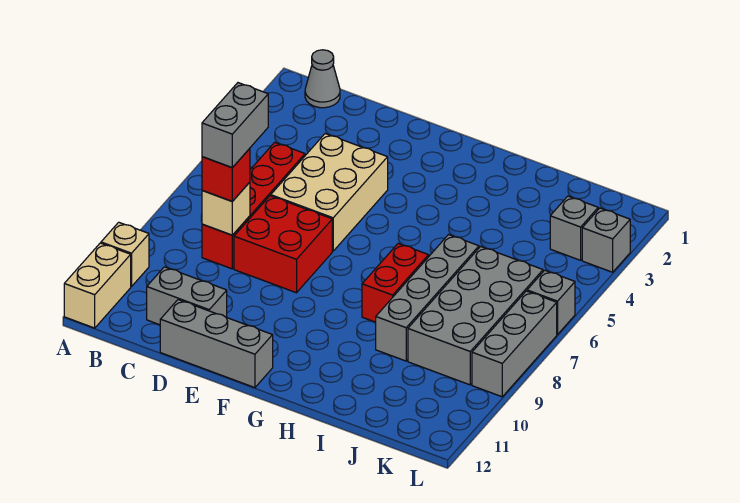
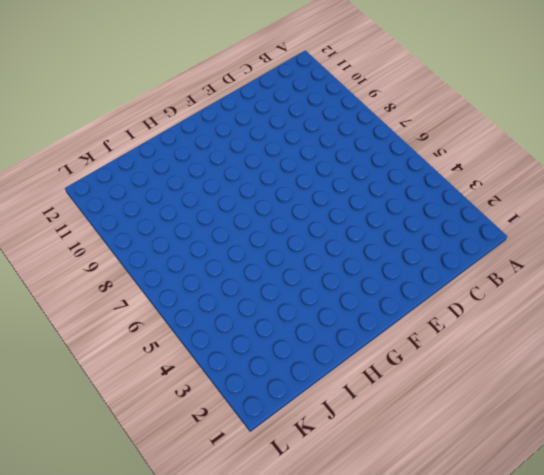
none -> tan 1x1 brick [101,222,149,287]
none -> tan 1x2 brick [64,243,131,328]
none -> grey 1x1 cone [305,50,340,108]

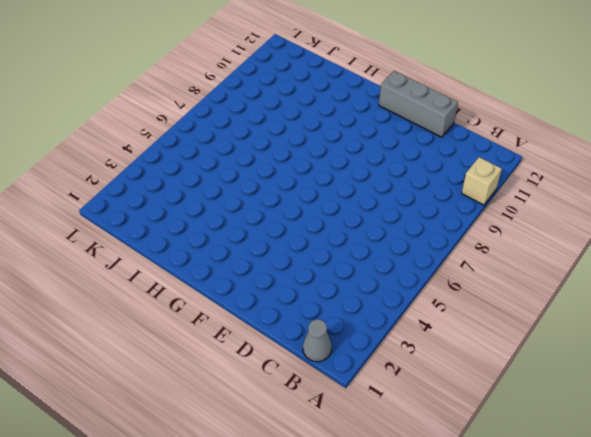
none -> tan 1x2 brick [64,243,131,328]
none -> red 1x4 brick [202,142,305,269]
none -> grey 1x2 brick [147,267,227,325]

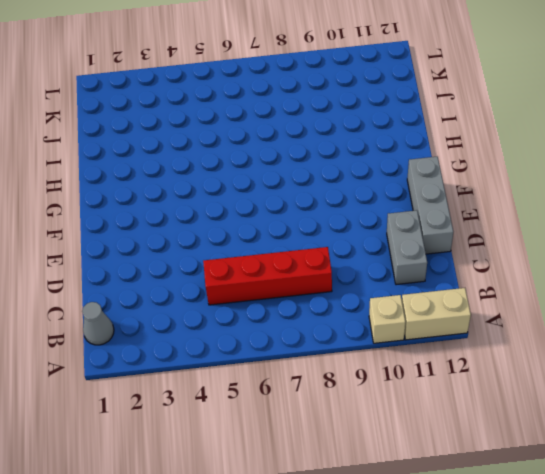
none -> tan 2x3 brick [271,134,388,251]
none -> red 2x2 brick [234,196,332,293]
none -> red 1x2 brick [362,243,429,322]

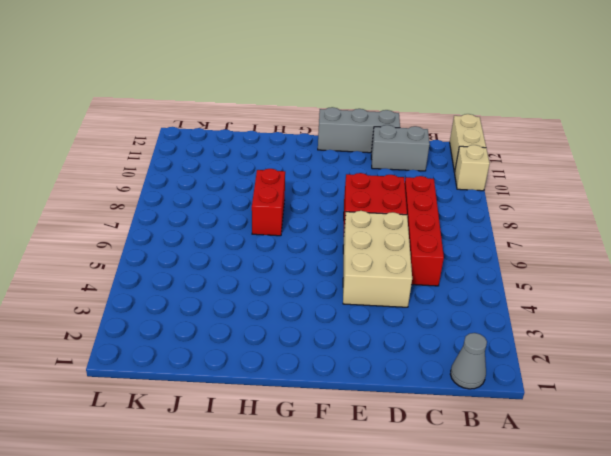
none -> grey 1x4 brick [376,235,479,361]
none -> grey 2x4 brick [408,246,543,385]
none -> grey 1x1 brick [550,196,598,260]

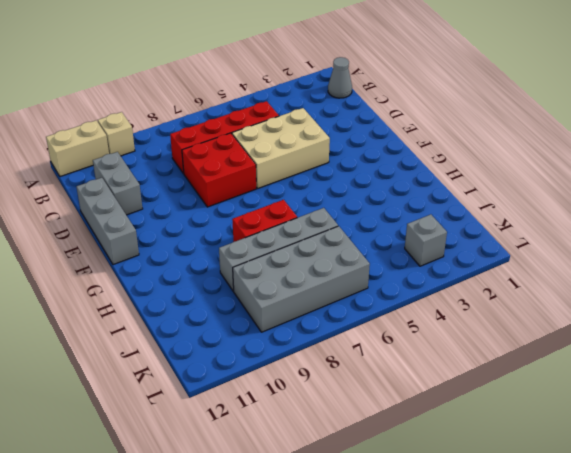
none -> grey 1x1 brick [582,208,630,272]
none -> grey 1x1 brick [527,270,575,335]
none -> grey 1x3 brick [472,291,557,397]

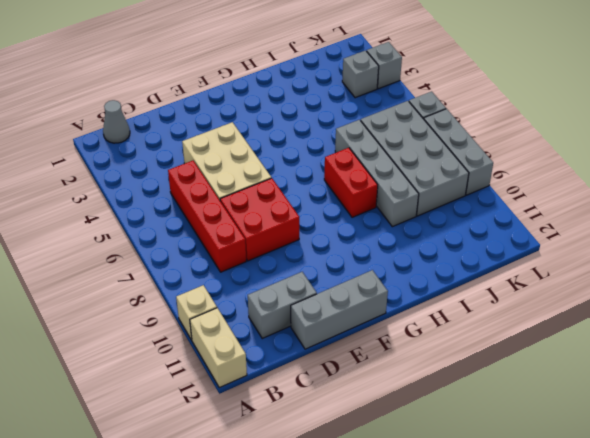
none -> tan 1x1 brick [202,182,250,235]
none -> red 1x1 brick [202,149,250,201]
none -> grey 1x2 brick [202,83,268,168]

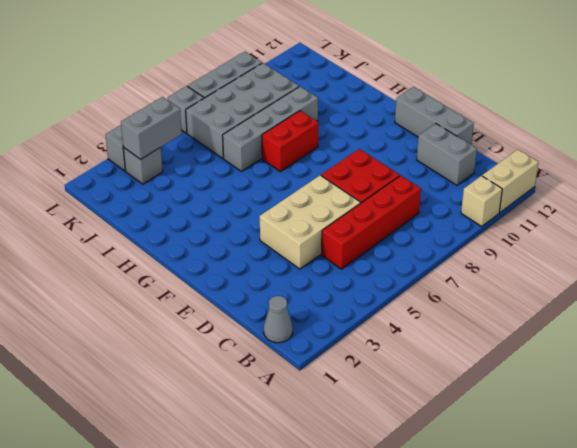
grey 1x2 brick [121,97,182,159] -> grey 1x2 brick moved to [202,83,268,168]
none -> tan 1x1 brick [202,182,250,235]
none -> red 1x1 brick [202,149,250,201]

